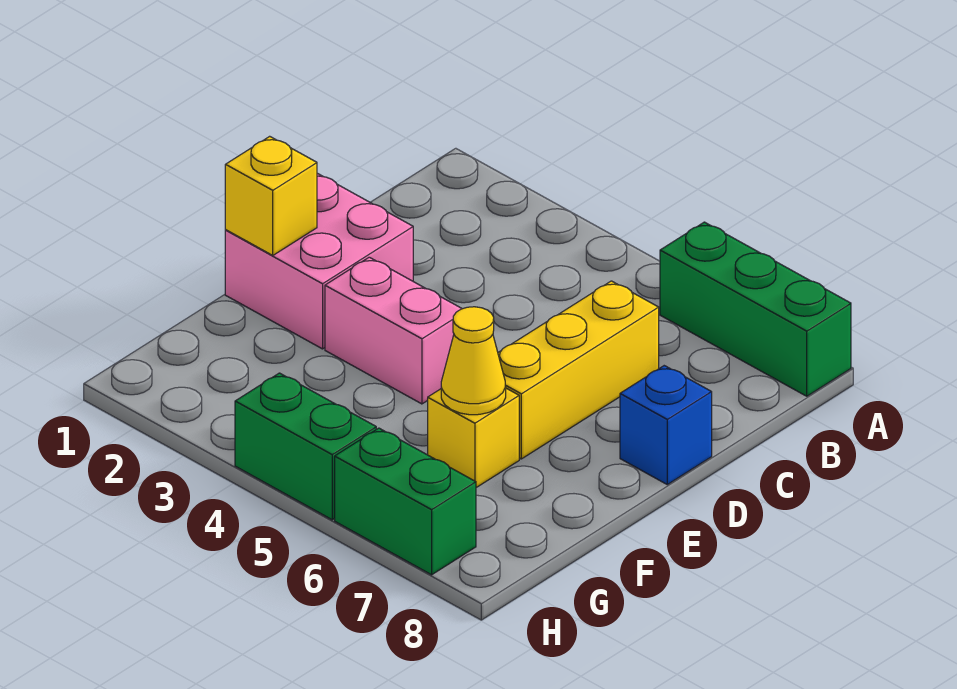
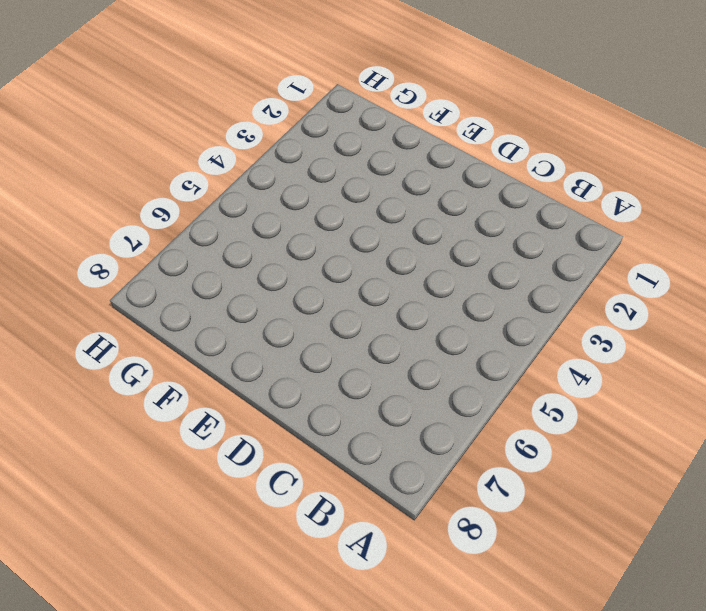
none -> green 1x3 brick [660,222,851,396]
none -> yellow 1x3 brick [498,281,659,459]

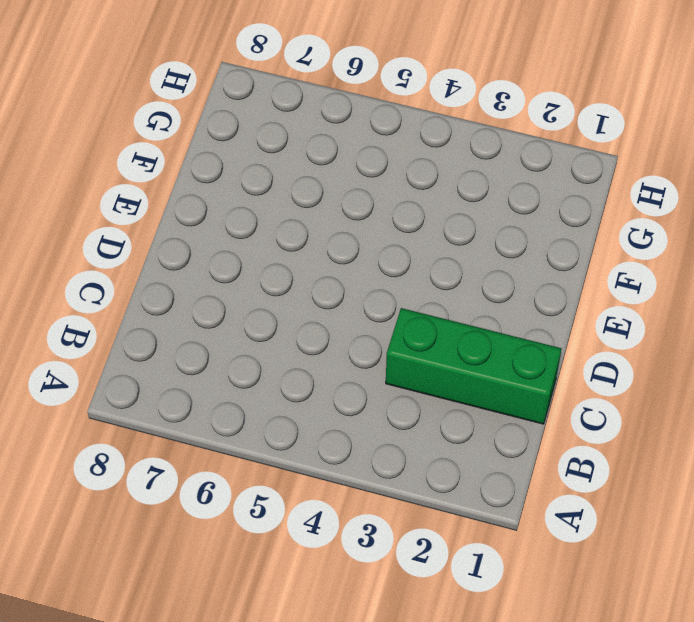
green 1x3 brick [386,308,562,424] -> green 1x3 brick moved to [660,222,851,396]
none -> yellow 1x3 brick [498,281,659,459]
none -> pink 2x2 brick [225,173,413,349]

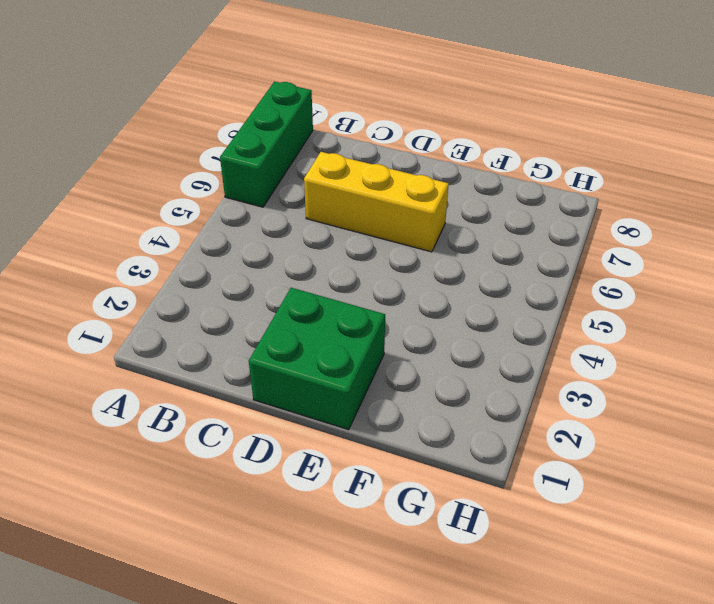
green 2x2 brick [249,288,385,430] -> pink 2x2 brick [225,173,413,349]
none -> blue 1x1 brick [620,366,712,484]
none -> pink 1x2 brick [325,257,462,404]

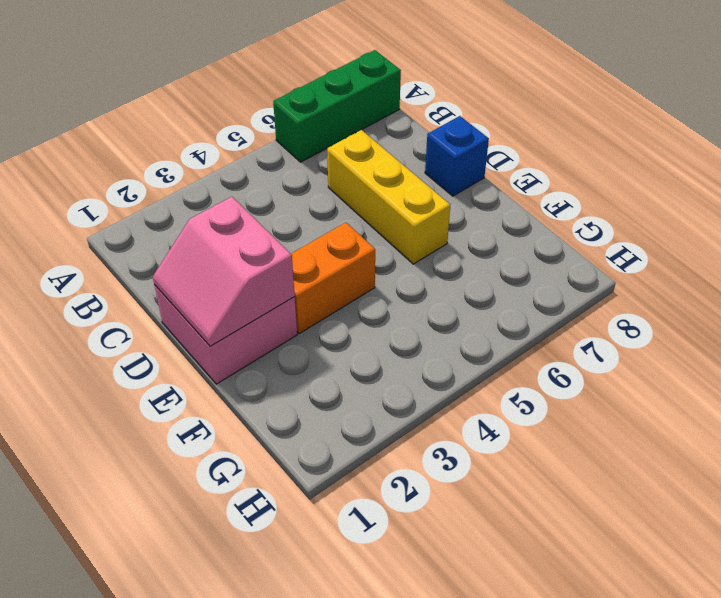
pink 2x2 slope [153,197,295,346] -> yellow 1x1 brick [225,136,317,255]
orange 1x2 brick [291,222,375,333] -> pink 1x2 brick [325,257,462,404]
none -> yellow 1x1 brick [428,388,519,488]
none -> green 1x2 brick [235,373,376,520]

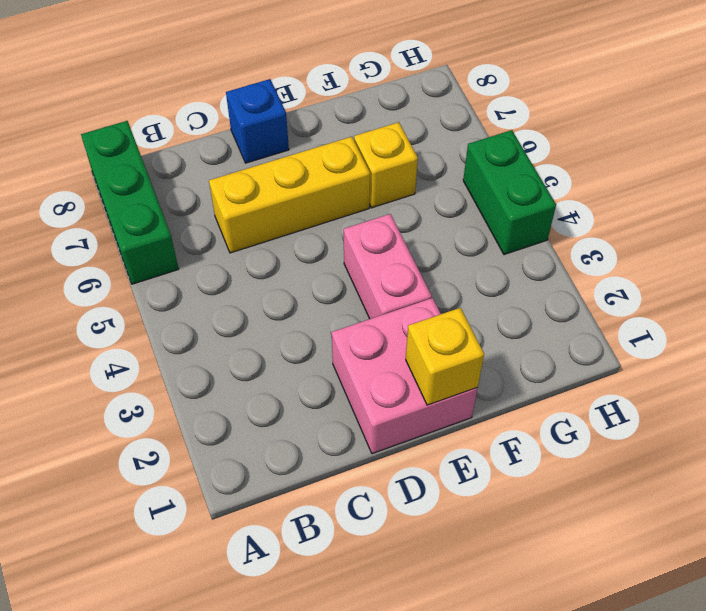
none -> green 1x2 brick [335,428,476,575]
none -> yellow 1x1 cone [441,307,506,415]

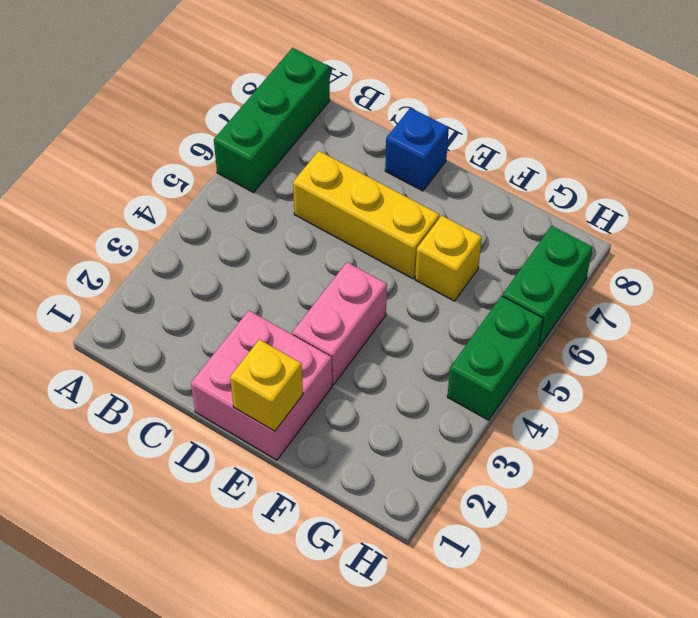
none -> yellow 1x1 cone [441,307,506,415]

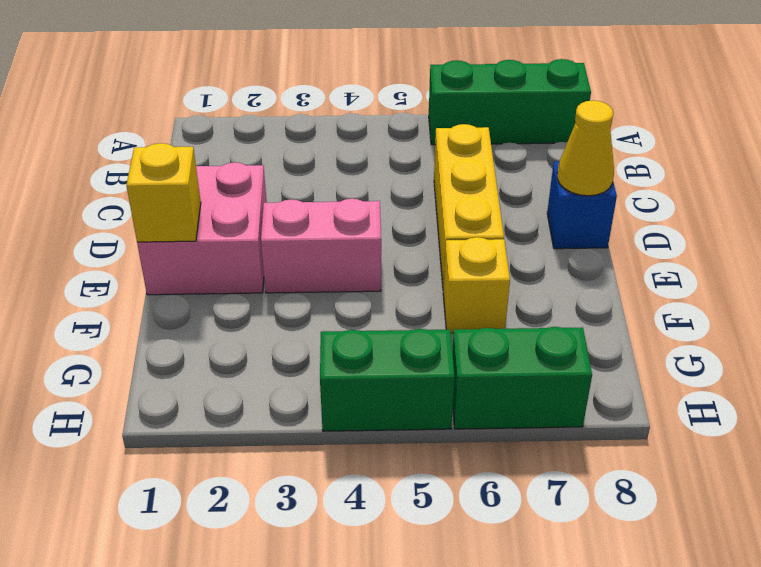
yellow 1x1 cone [557,101,614,196] -> yellow 1x1 cone moved to [441,307,506,415]

